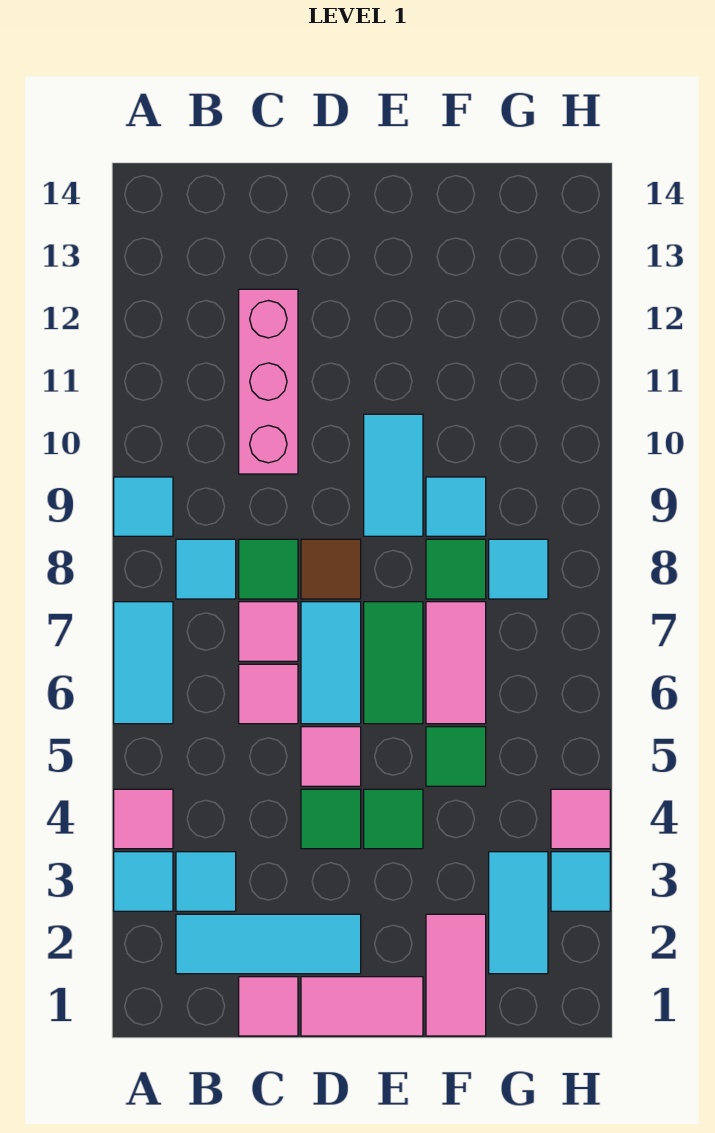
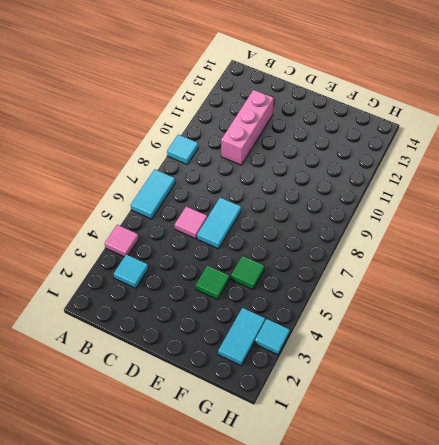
none -> cyan 1x1 tile [114,852,173,911]
none -> cyan 1x3 tile [176,914,361,974]
none -> cyan 1x1 tile [176,539,236,599]

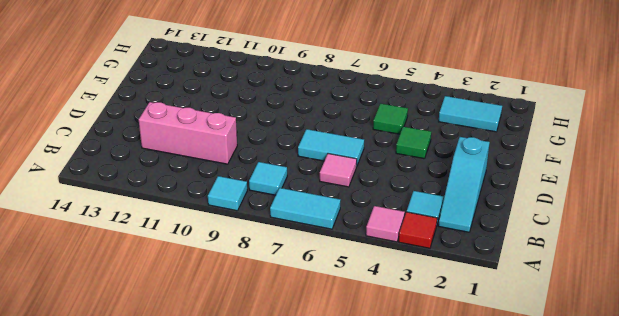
red 1x1 tile [399,212,437,248] -> cyan 1x1 tile [114,852,173,911]
cyan 1x3 slope [438,137,490,232] -> cyan 1x3 tile [176,914,361,974]
none -> pink 1x1 tile [239,977,298,1036]
none -> pink 1x1 tile [239,602,298,661]
none -> green 1x1 tile [239,539,298,599]

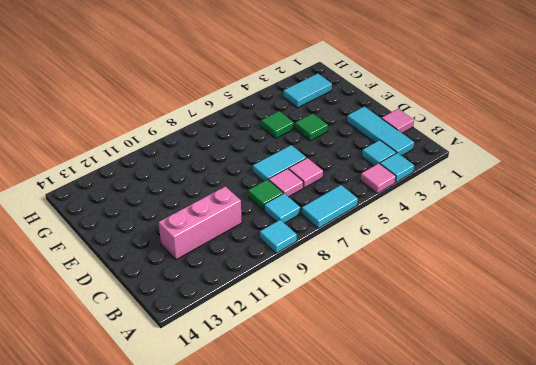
none -> pink 1x2 tile [301,977,423,1036]
none -> green 1x1 tile [301,789,361,849]
none -> pink 1x1 tile [301,727,361,786]

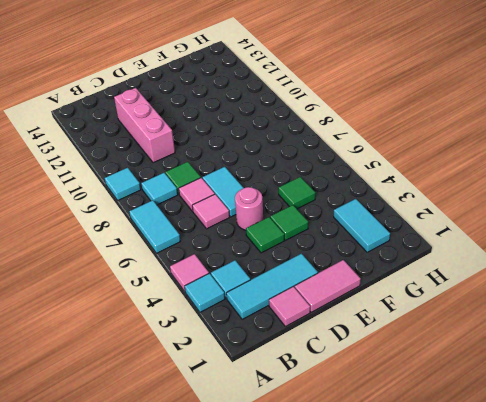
pink 1x1 round brick [235,187,263,230] -> pink 1x1 tile [301,727,361,786]
none -> brown 1x1 tile [301,539,361,599]
none -> green 1x2 tile [364,602,423,724]
none -> cyan 1x2 tile [364,414,423,536]

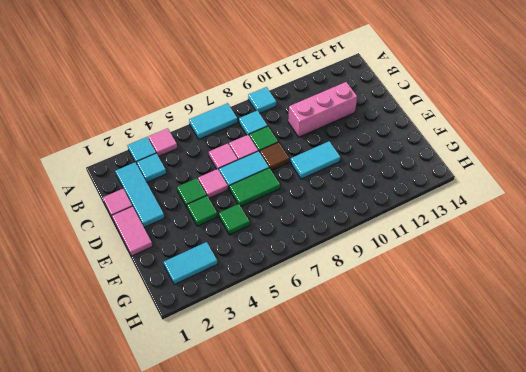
none -> pink 1x2 tile [426,914,486,1036]
none -> pink 1x2 tile [426,602,486,724]
none -> green 1x1 tile [426,539,486,599]

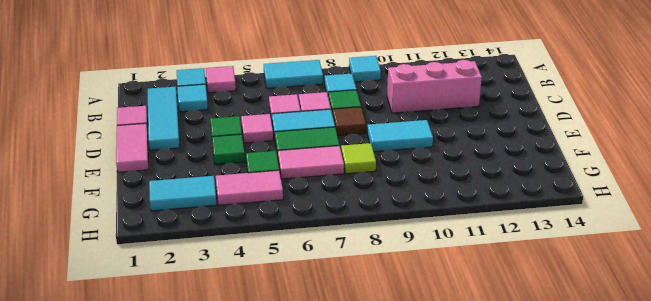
lime 1x1 tile [341,143,376,174] -> green 1x1 tile [426,539,486,599]
pink 1x2 tile [216,170,283,205] -> pink 1x2 tile moved to [426,914,486,1036]
none -> cyan 1x1 tile [426,477,486,536]
none -> cyan 1x1 tile [489,539,548,599]
none -> cyan 1x1 tile [551,852,610,911]

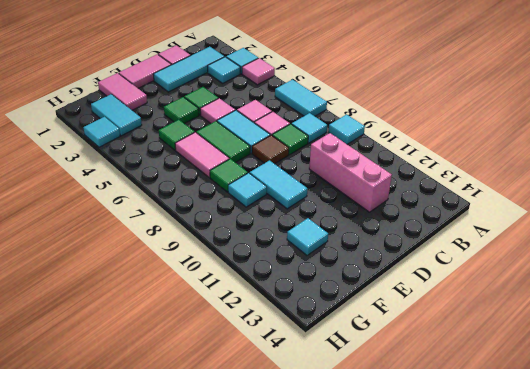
cyan 1x1 tile [287,218,328,255] -> cyan 1x1 tile moved to [489,539,548,599]
none -> pink 1x1 tile [551,789,610,849]

